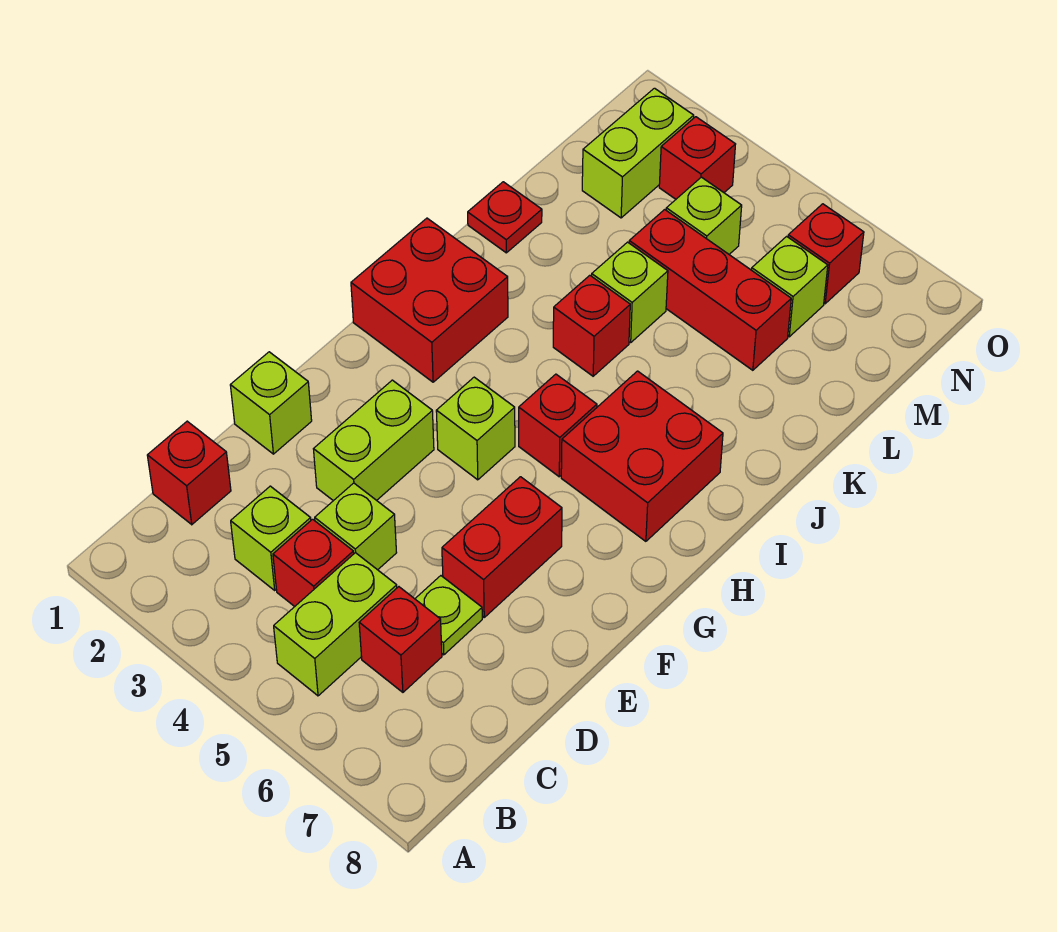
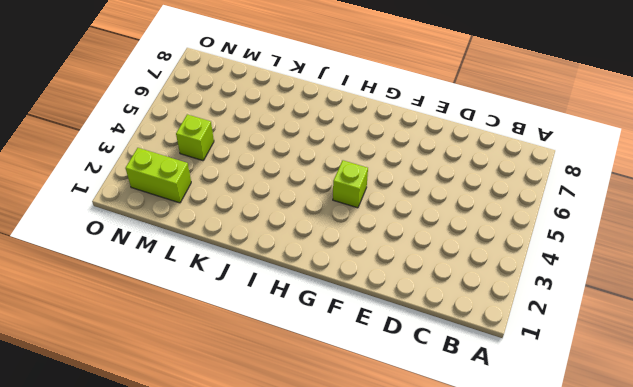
none -> lime 1x2 brick [274,553,397,696]
none -> red 1x1 brick [147,421,231,525]
none -> lime 1x1 brick [231,486,311,590]

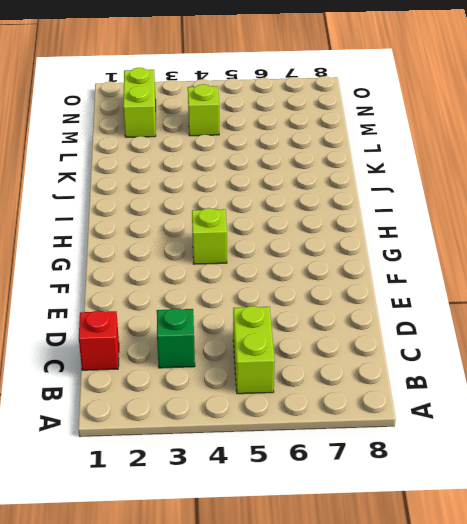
green 1x1 brick [157,308,195,368] -> lime 1x1 brick [231,486,311,590]
none -> red 1x1 brick [273,519,354,607]
none -> red 1x1 brick [359,587,442,692]
none -> lime 1x1 brick [315,483,397,570]

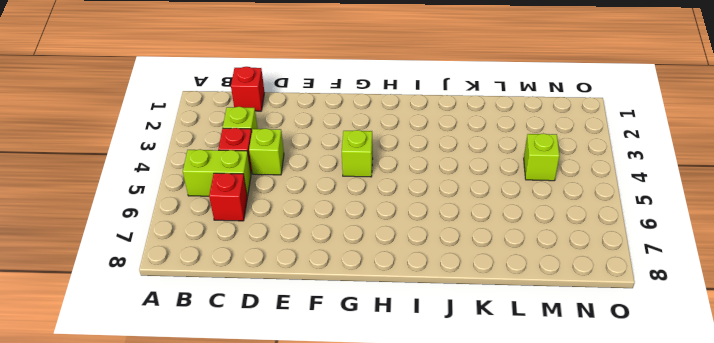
none -> lime 1x1 plate [415,576,482,655]
none -> lime 1x1 brick [230,352,312,454]
none -> lime 1x2 brick [314,380,434,501]

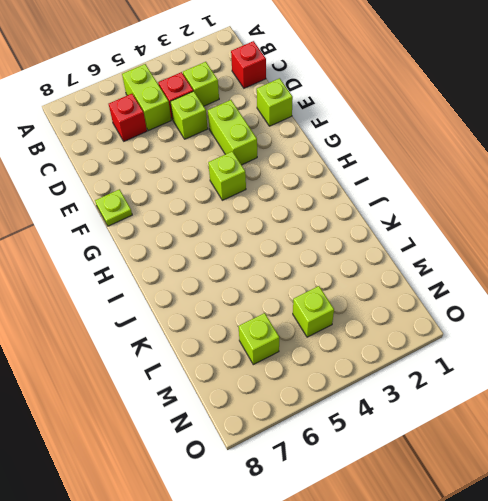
lime 1x1 plate [95,189,132,226] -> lime 1x1 plate moved to [415,576,482,655]
none -> red 1x2 brick [442,477,562,617]
none -> red 2x2 brick [351,218,508,382]
none -> red 1x1 brick [519,374,597,477]

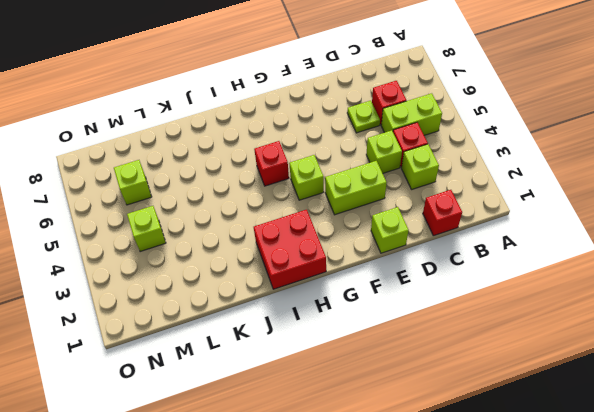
none -> red 1x2 brick [442,477,562,617]
none -> red 2x2 brick [561,371,723,541]
none -> red 1x1 brick [553,275,630,376]

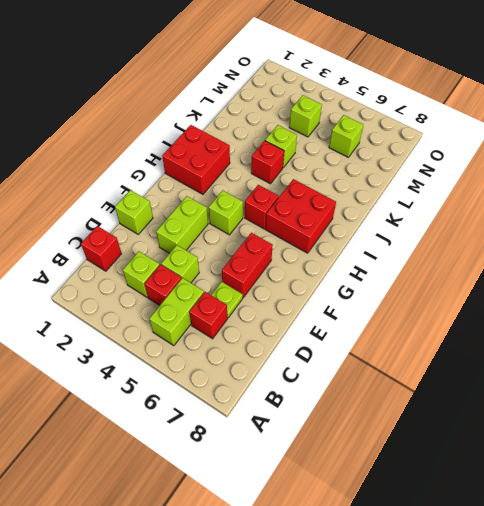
none -> red 1x1 plate [468,182,542,253]
none -> red 1x3 brick [629,210,791,370]
none -> lime 1x2 brick [582,88,694,218]

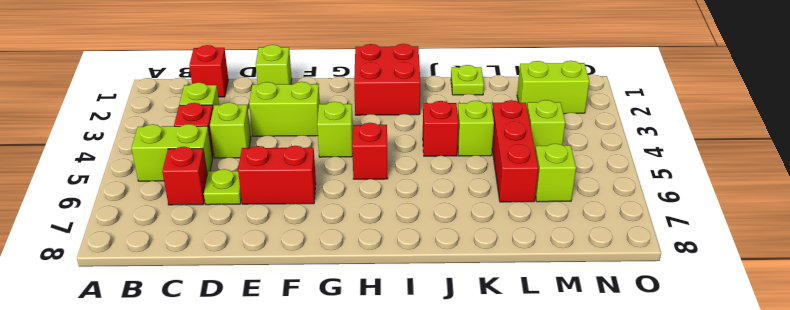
lime 1x1 plate [451,65,484,95] -> red 1x1 plate [468,182,542,253]
none -> red 2x2 brick [561,371,723,541]
none -> red 1x1 brick [659,117,736,199]
none -> red 1x1 brick [788,204,864,304]

